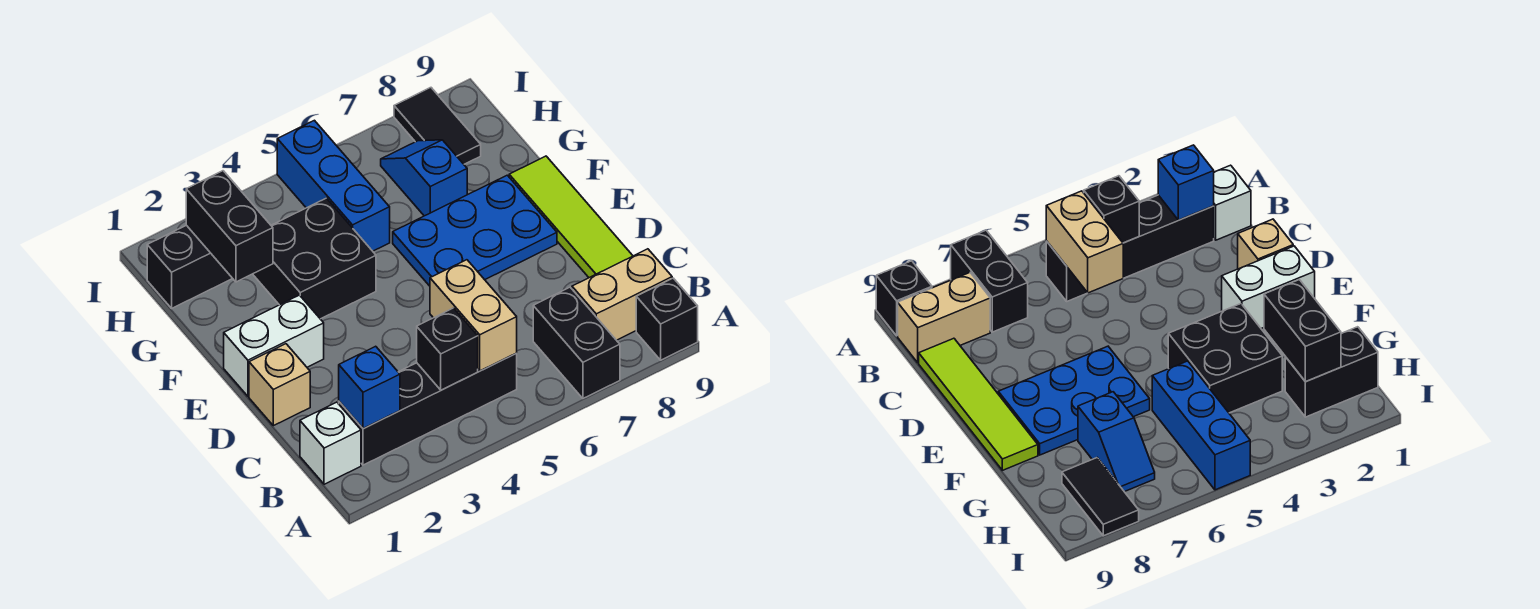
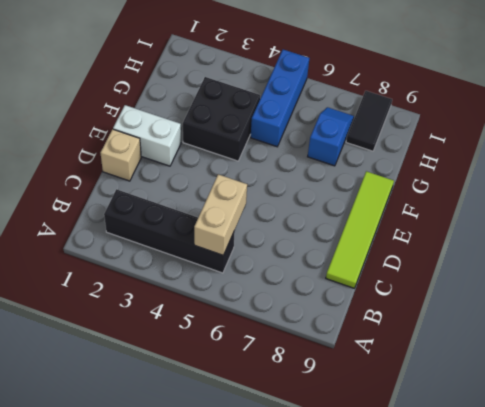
none -> black 1x2 brick [533,287,620,398]
none -> black 1x1 brick [636,278,698,360]
none -> white 1x1 brick [300,402,361,484]

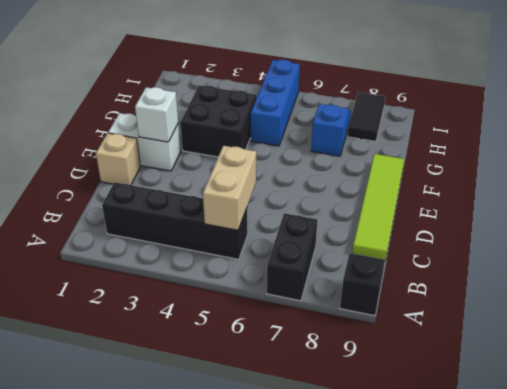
white 1x1 brick [135,87,178,142] -> white 1x1 brick moved to [300,402,361,484]
none -> tan 1x2 brick [572,249,672,340]
none -> blue 2x3 plate [393,175,557,286]
none -> black 1x2 brick [147,225,233,308]

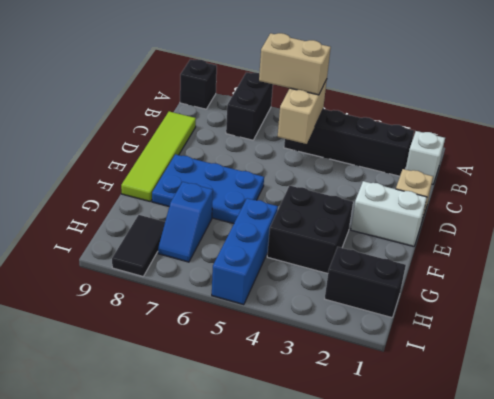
tan 1x2 brick [259,33,331,95] -> tan 1x2 brick moved to [572,249,672,340]
none -> blue 1x1 brick [339,346,400,429]
none -> black 1x1 brick [417,308,478,390]
none -> black 1x2 brick [186,171,273,282]

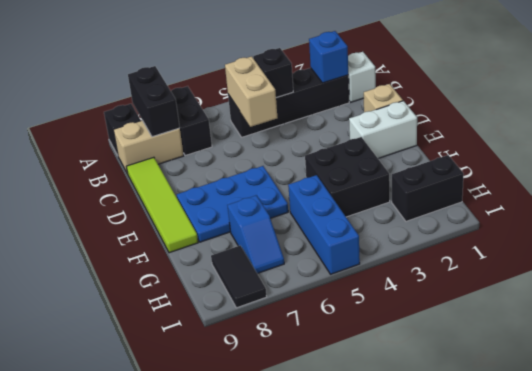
black 1x2 brick [128,66,180,137] -> black 1x2 brick moved to [186,171,273,282]

